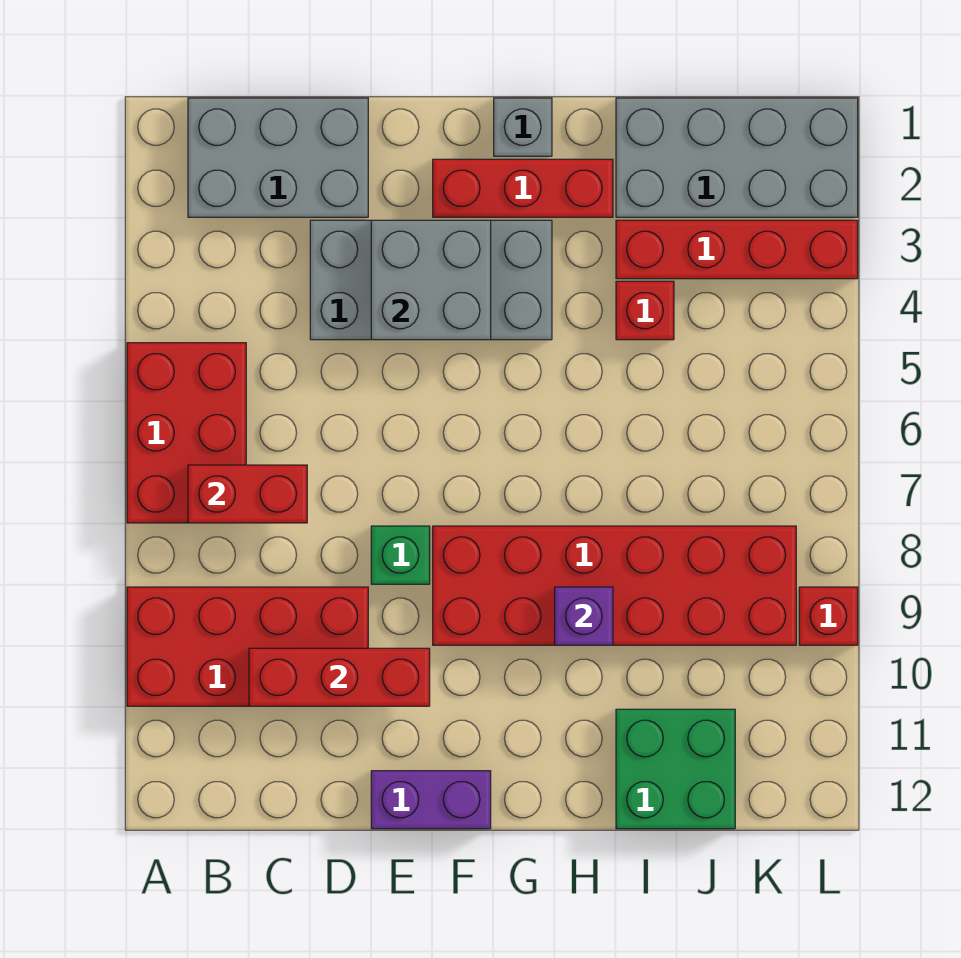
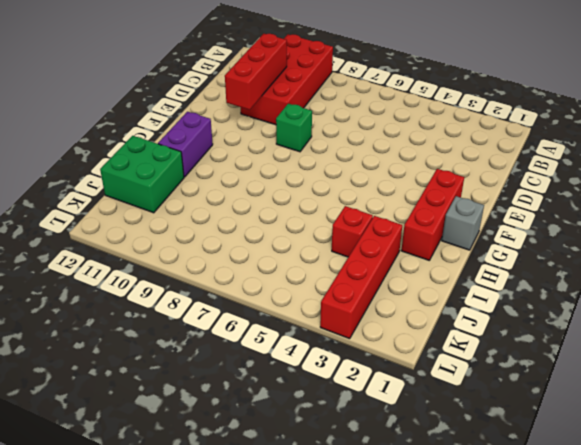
purple 1x2 brick [158,112,213,177] -> purple 1x2 brick moved to [371,771,491,829]
none -> red 2x3 brick [127,343,246,523]
none -> grey 2x3 brick [188,98,368,217]
none -> grey 2x4 brick [310,220,552,340]

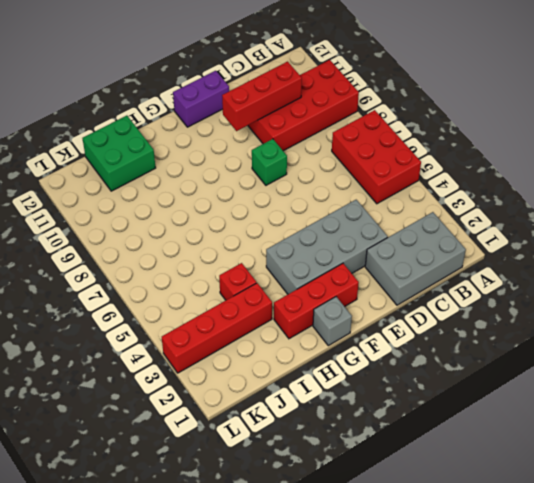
none -> red 2x6 brick [433,526,796,645]
none -> grey 2x4 brick [616,98,858,217]
none -> red 1x1 brick [799,587,858,645]

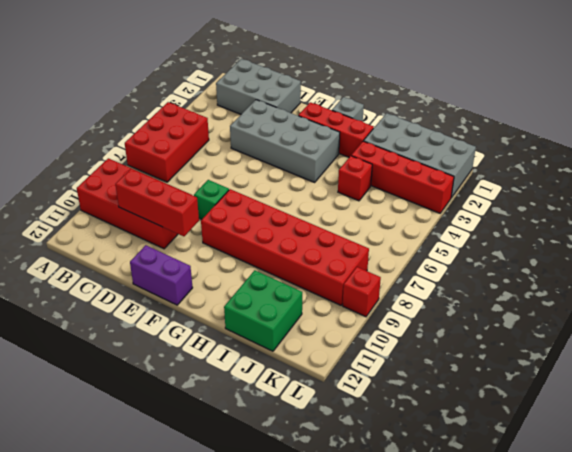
none -> red 1x2 brick [188,465,307,523]
none -> grey 2x2 brick [371,220,491,340]
none -> purple 1x1 brick [555,587,613,645]

